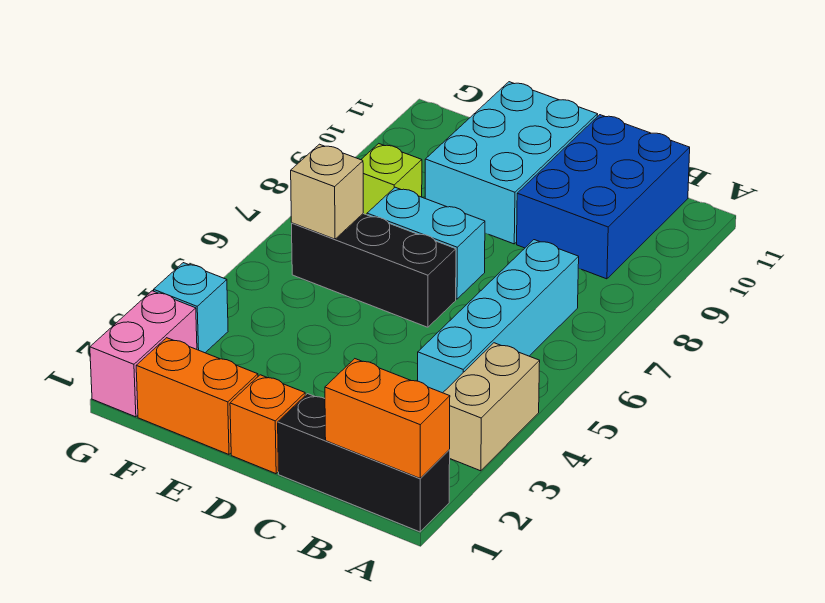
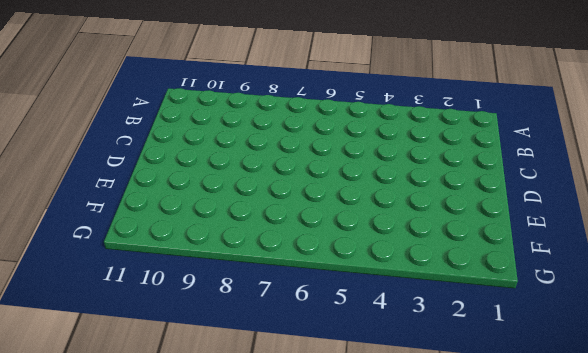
none -> black 1x3 brick [278,394,450,532]
none -> tan 1x2 brick [443,343,540,471]
none -> cyan 1x4 brick [418,240,579,393]

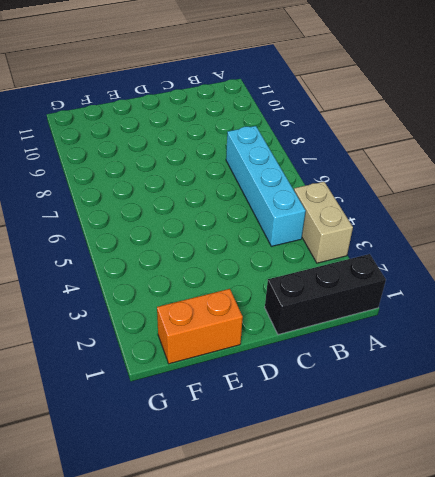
none -> blue 2x3 brick [517,115,690,279]
none -> orange 1x1 brick [230,375,305,474]
none -> black 1x3 brick [292,214,456,327]

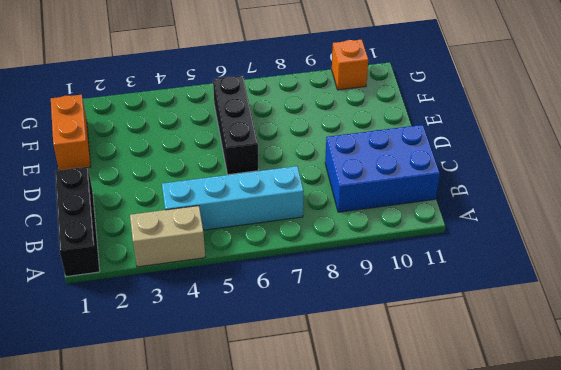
orange 1x1 brick [332,39,368,90] -> orange 1x1 brick moved to [230,375,305,474]
none -> cyan 1x2 brick [367,187,485,299]
none -> cyan 2x3 brick [425,82,598,244]
none -> lime 1x1 brick [361,144,422,215]

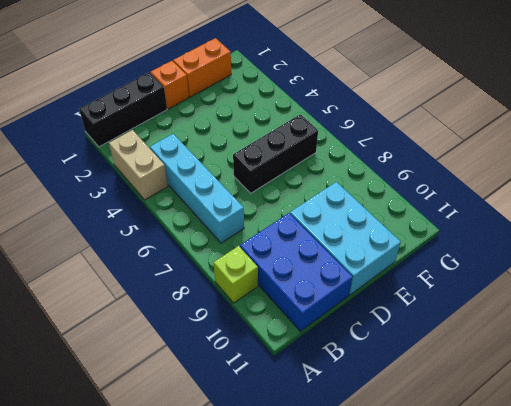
lime 1x1 brick [214,246,258,303] -> lime 1x1 brick moved to [361,144,422,215]
none -> cyan 1x2 brick [367,187,485,299]
none -> pink 1x2 brick [90,291,197,417]
none -> cyan 1x1 brick [154,263,228,353]

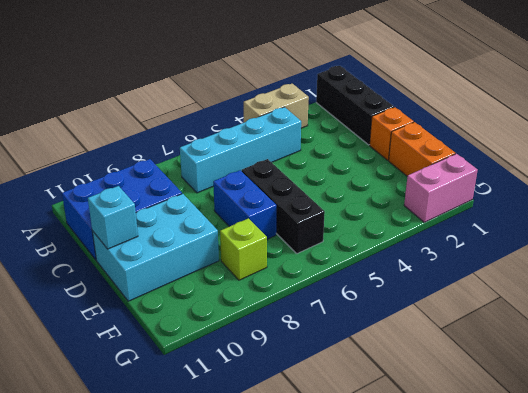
blue 1x2 brick [213,170,276,239] -> cyan 1x2 brick [367,187,485,299]
cyan 1x1 brick [88,186,138,249] -> cyan 1x1 brick moved to [154,263,228,353]
none -> orange 1x2 brick [325,359,450,478]
none -> tan 1x1 brick [291,144,363,239]

